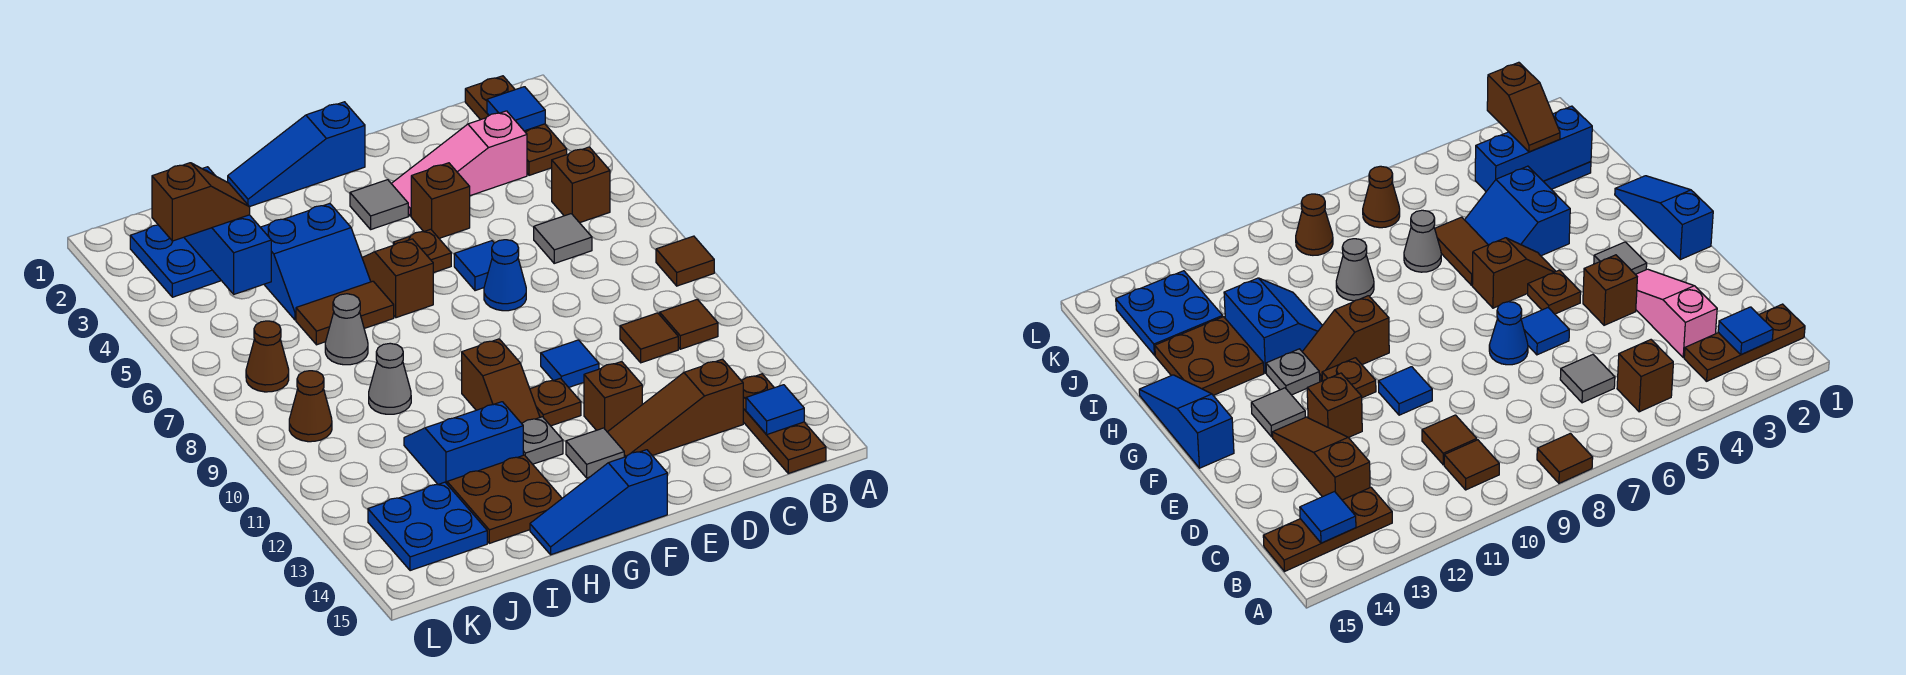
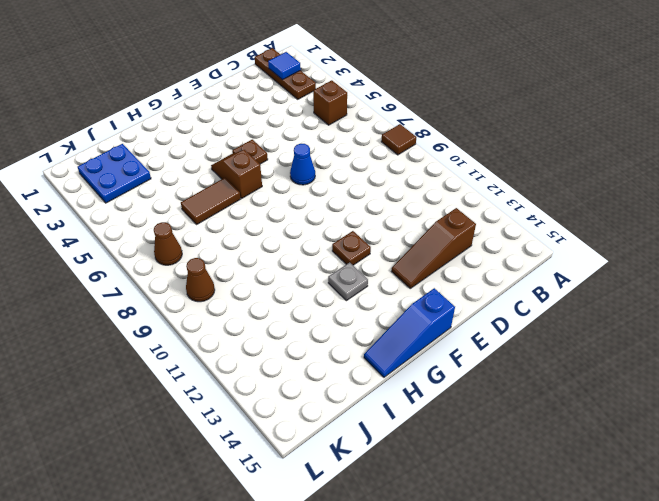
none -> brown 1x1 tile [660,299,718,349]
none -> brown 1x3 plate [742,374,826,473]
none -> pink 1x3 slope [391,111,527,216]
none -> grey 1x1 tile [534,214,592,263]

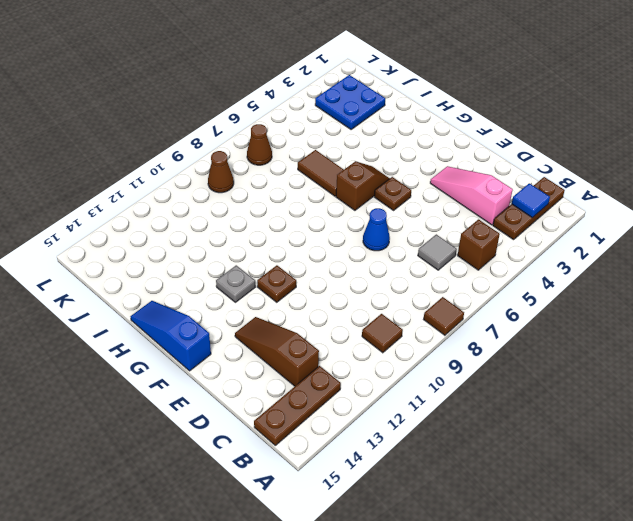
none -> brown 1x1 tile [620,313,678,363]
none -> brown 1x1 brick [411,163,470,238]
none -> blue 1x1 tile [454,241,494,291]
none -> blue 1x1 tile [541,340,599,387]

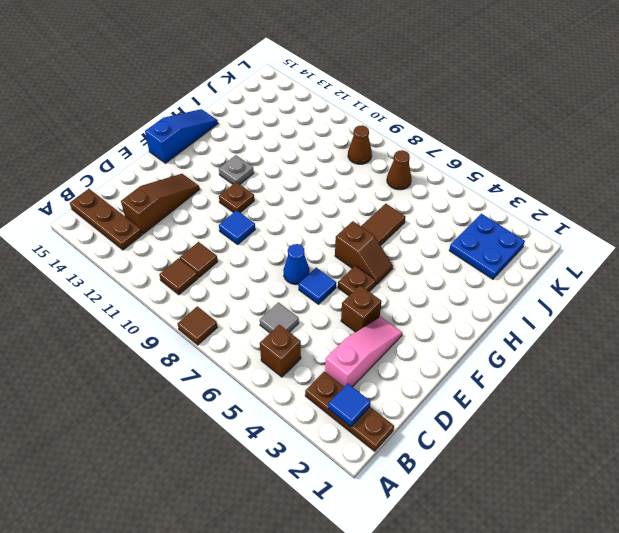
none -> brown 1x1 brick [584,362,642,432]
none -> blue 1x3 slope [228,102,365,207]
none -> grey 1x1 tile [350,180,408,229]
none -> grey 1x1 tile [566,428,624,478]

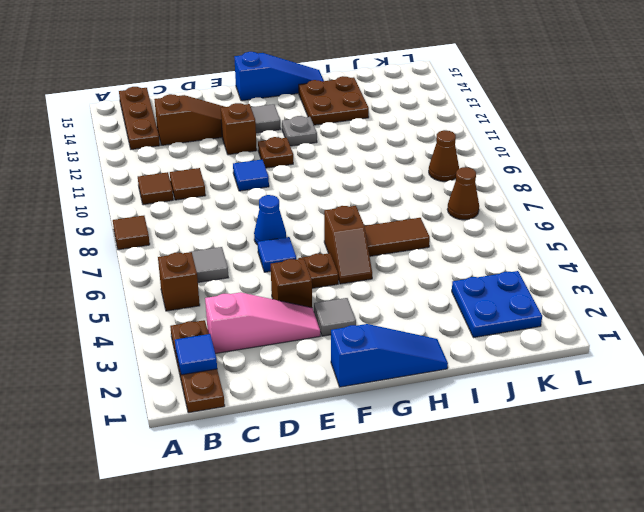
none -> brown 1x2 slope [462,339,540,423]
none -> blue 2x2 slope [260,204,371,320]
none -> blue 2x2 slope [404,402,523,485]
none -> grey 1x1 cone [325,294,368,365]

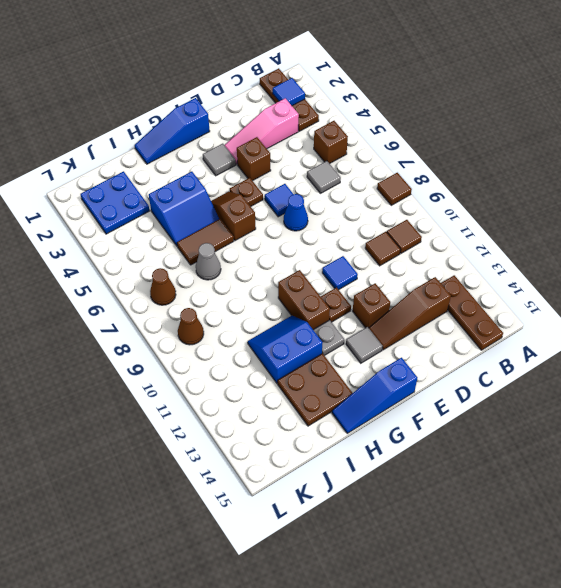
brown 1x2 brick [278,270,330,329] -> brown 1x2 slope [462,339,540,423]
none -> grey 1x1 cone [369,343,411,414]
none -> blue 2x2 plate [368,482,487,571]
none -> blue 1x1 tile [746,385,804,434]
none -> blue 1x3 brick [184,167,271,294]

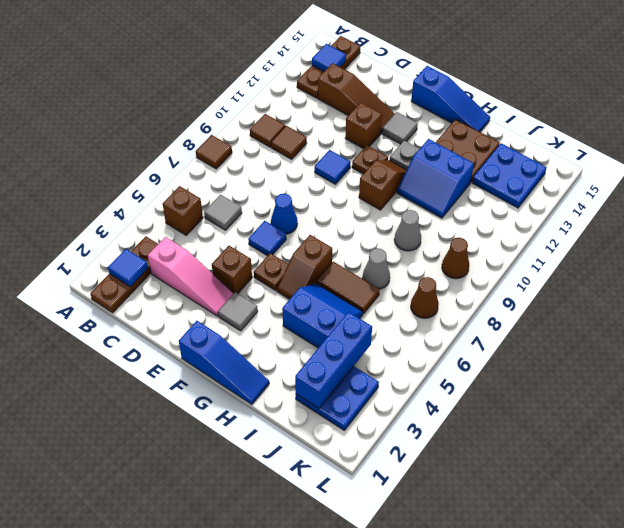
none -> brown 1x2 slope [152,163,250,241]

